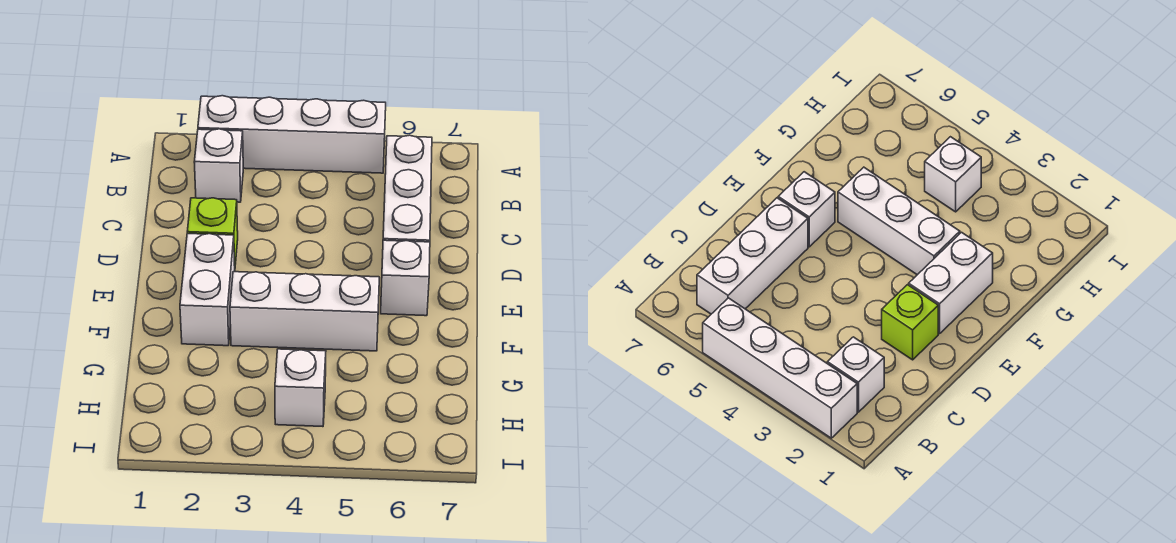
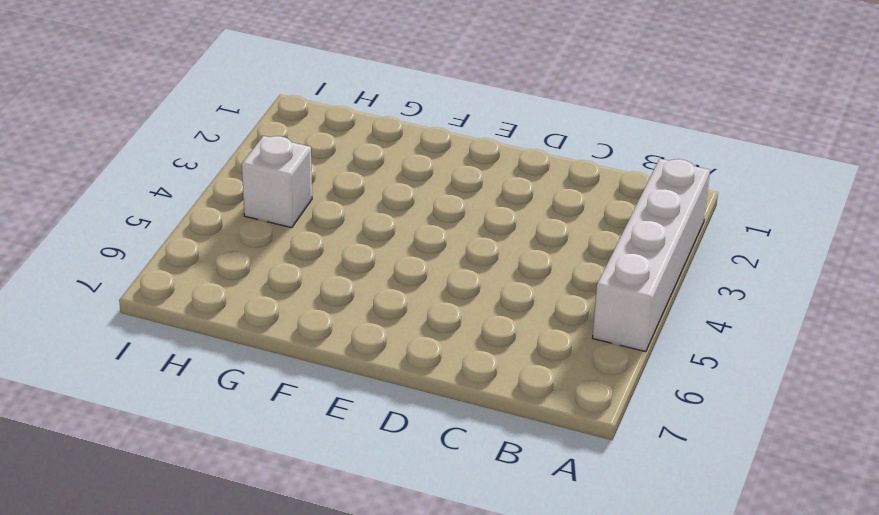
none -> white 1x1 brick [194,129,243,202]
none -> white 1x3 brick [383,135,432,242]

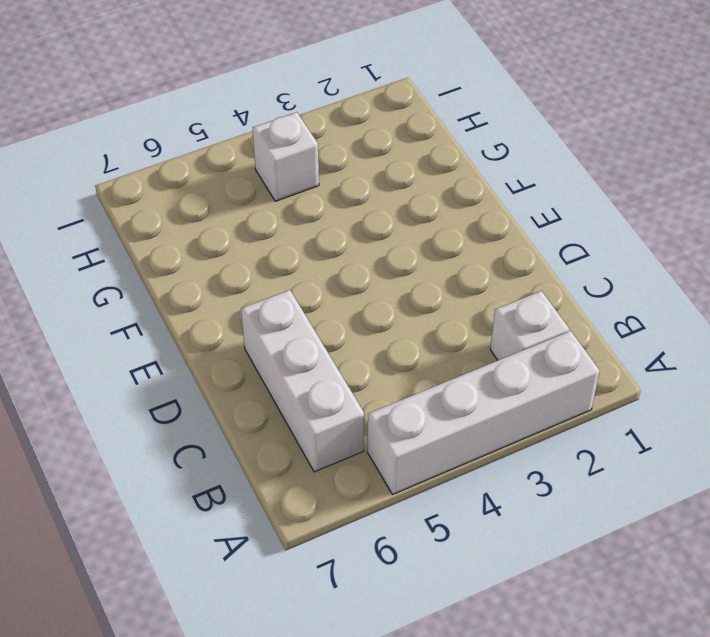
none -> lime 1x1 brick [187,198,238,265]
none -> white 1x2 brick [180,233,235,346]

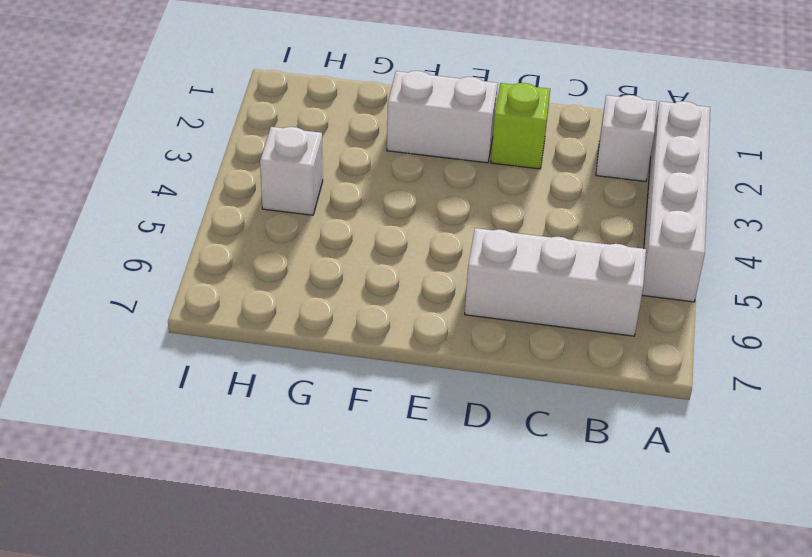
none -> white 1x1 brick [381,240,430,316]
none -> white 1x3 brick [230,272,379,351]

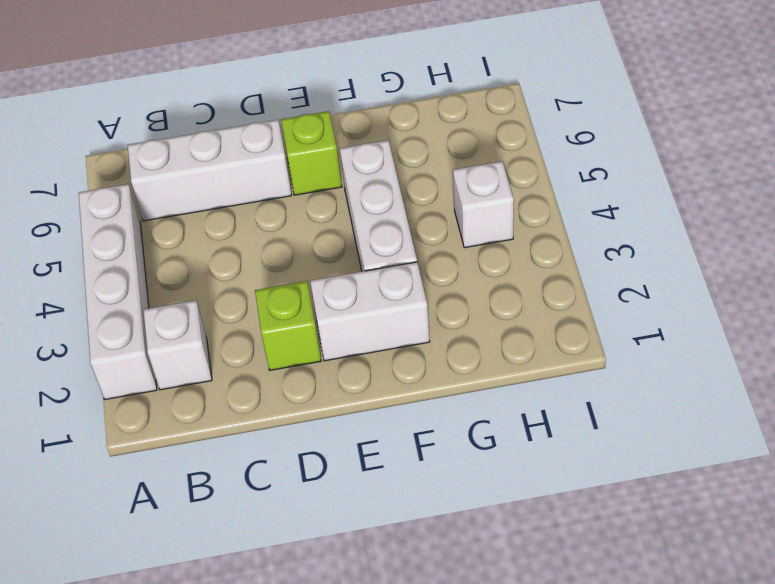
lime 1x1 brick [281,111,342,195] -> white 1x1 brick [381,240,430,316]

